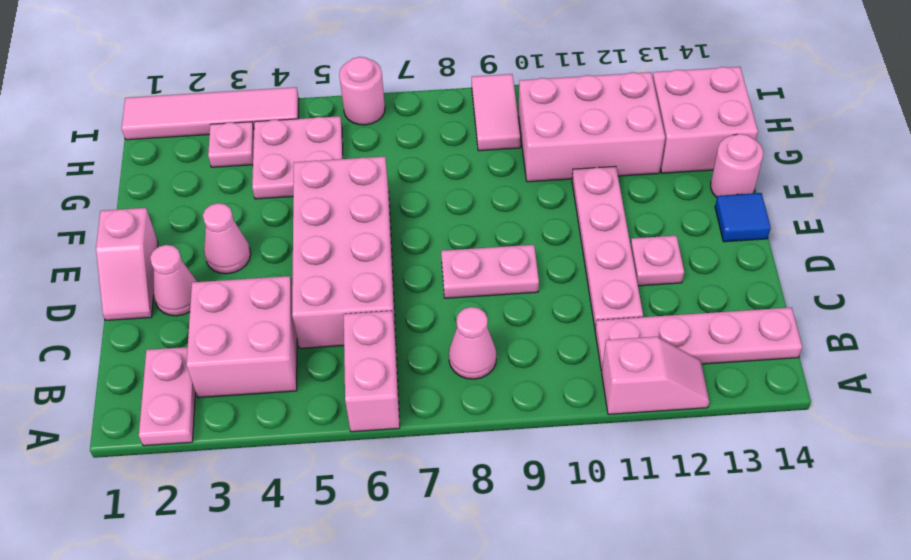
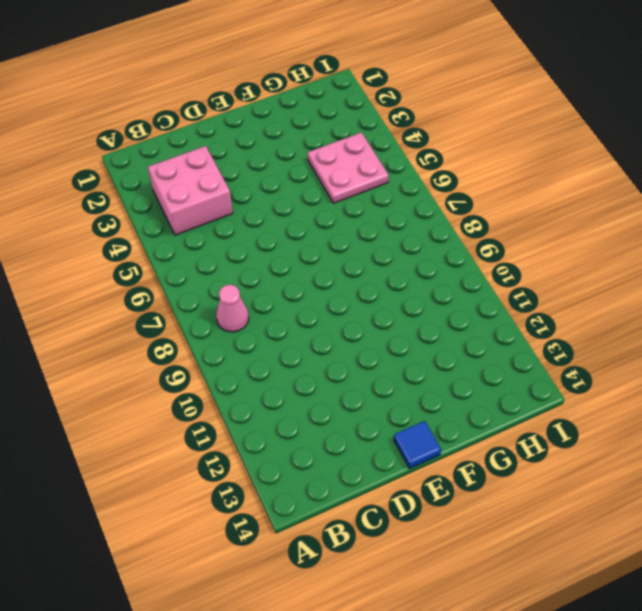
none -> pink 1x2 plate [139,347,196,446]
none -> pink 1x2 brick [344,311,400,432]
none -> pink 1x2 slope [602,337,709,414]

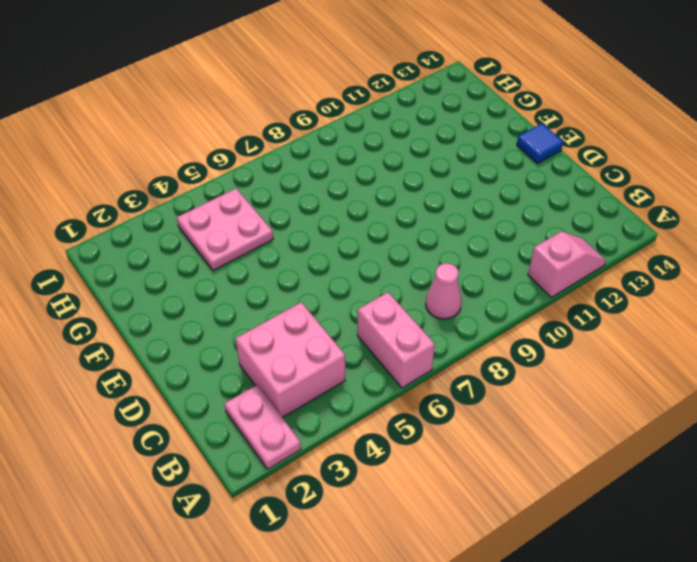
none -> pink 1x4 plate [595,307,802,371]
none -> pink 2x4 brick [292,156,396,348]
none -> pink 1x4 plate [572,166,643,328]

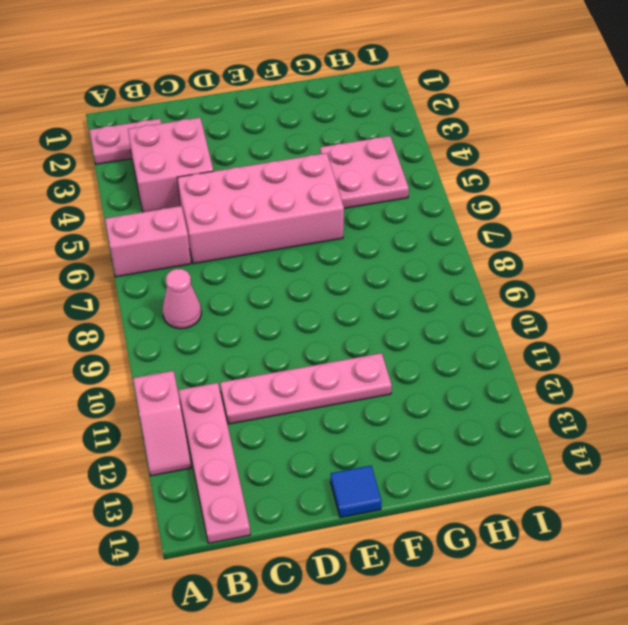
none -> pink 1x2 slope [96,208,158,320]
none -> pink 1x1 cone [150,245,197,316]
none -> pink 1x2 plate [441,245,539,298]

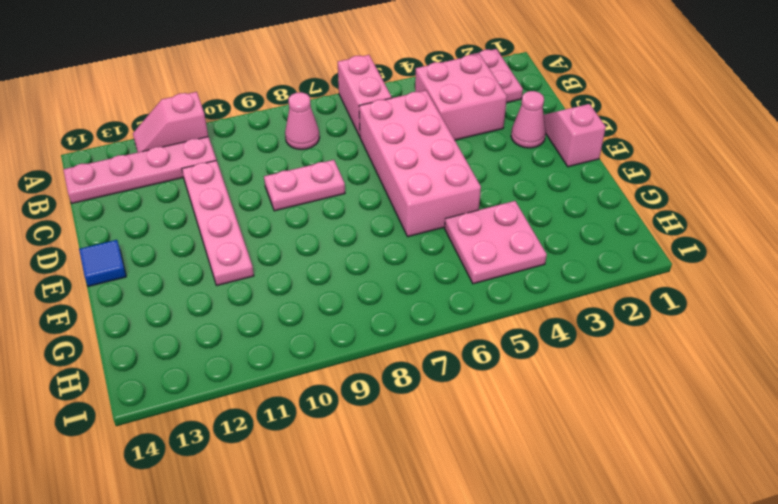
none -> pink 1x1 plate [631,236,684,286]
none -> pink 1x1 cone [203,203,251,274]
none -> pink 1x1 round brick [711,134,763,198]

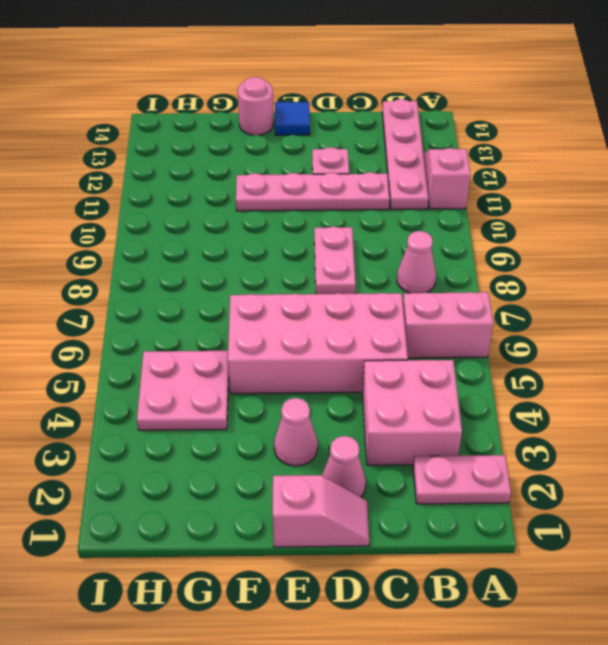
none -> pink 2x3 brick [518,72,665,182]
none -> pink 2x2 brick [653,67,758,173]
none -> pink 1x1 plate [208,122,254,167]

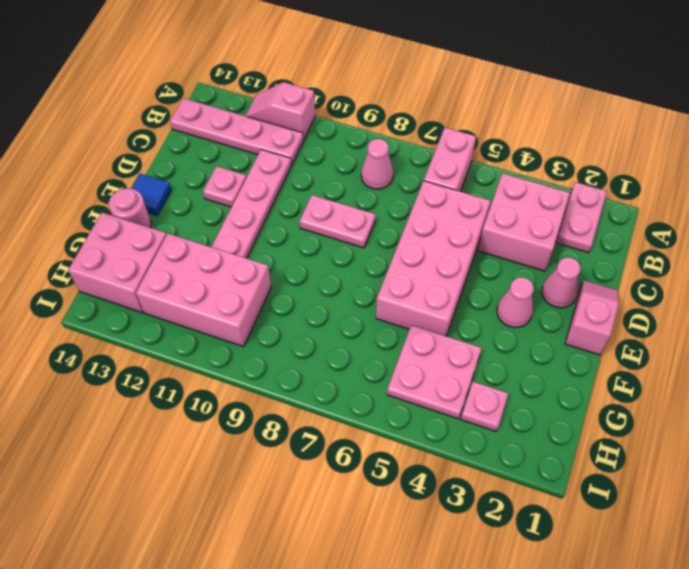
none -> pink 1x2 tile [472,74,520,151]
none -> pink 1x4 tile [122,87,299,140]
none -> pink 1x1 round brick [339,57,385,125]

